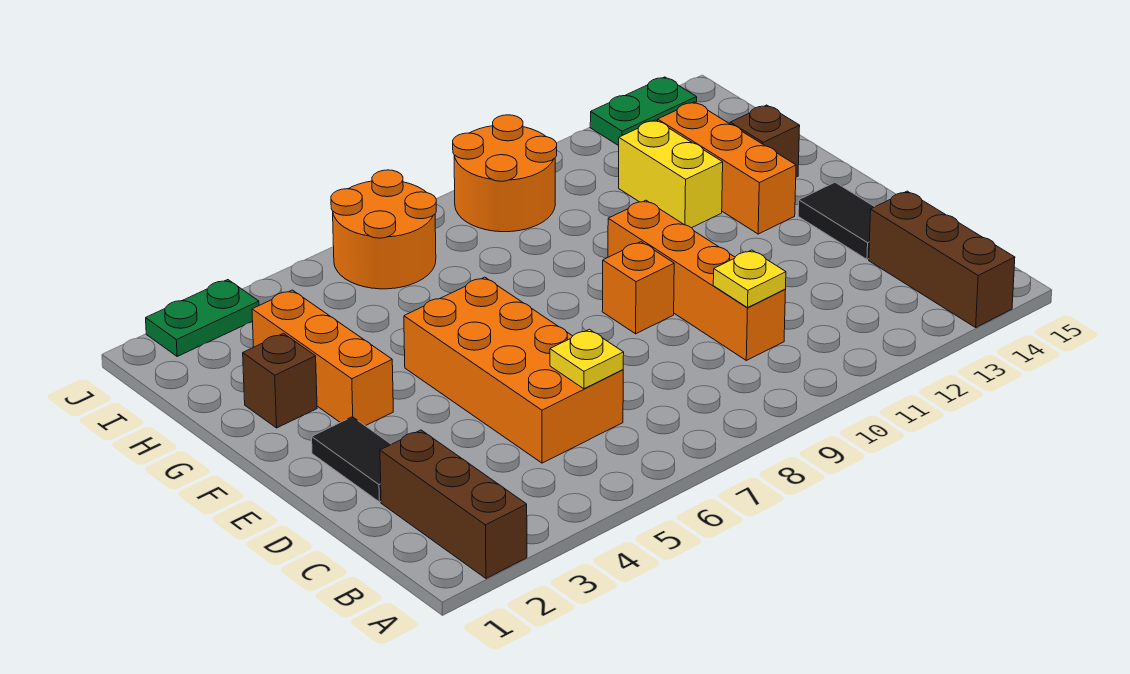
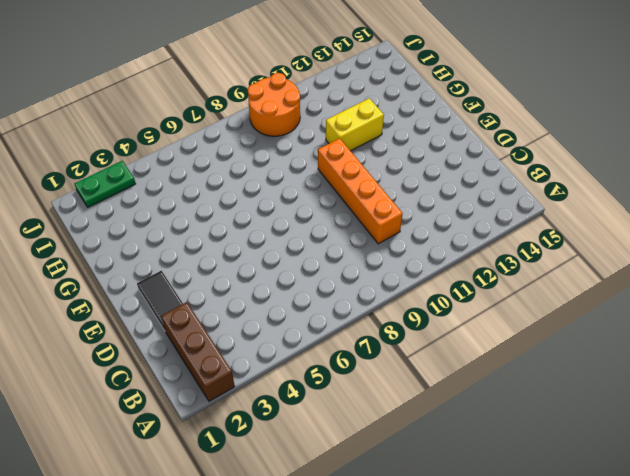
yellow 1x2 brick [326,98,384,151] -> yellow 1x2 brick turned to [619,120,723,228]
none -> brown 1x3 brick [869,191,1015,327]
none -> orange 2x4 brick [404,277,623,463]
none -> black 1x2 tile [798,182,874,259]

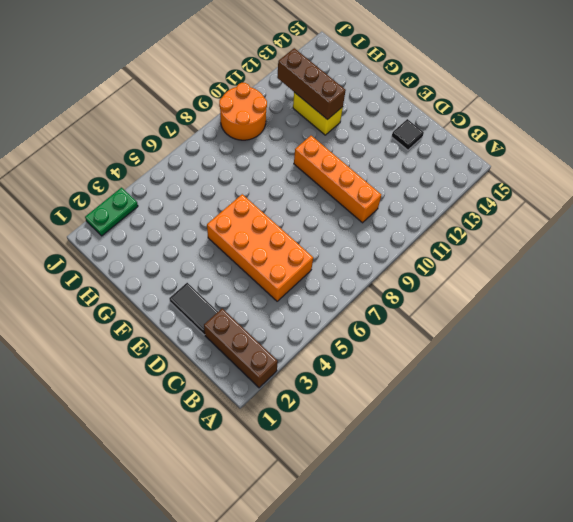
black 1x1 tile [392,119,424,150] -> black 1x2 tile [798,182,874,259]
brown 1x3 brick [277,48,346,120] -> brown 1x3 brick moved to [869,191,1015,327]
none -> orange 1x1 brick [602,242,674,334]
none -> orange 1x3 brick [252,290,393,426]
none -> orange 1x3 brick [658,102,796,234]

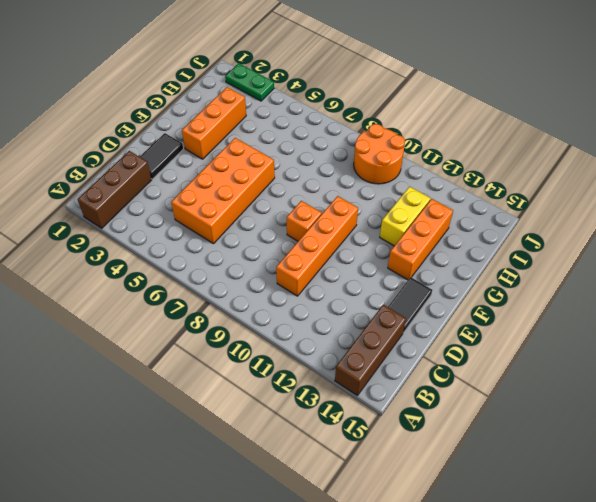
none -> brown 1x1 brick [243,333,317,428]
none -> brown 1x1 brick [730,105,800,177]
none -> orange 2x2 round brick [331,170,436,289]

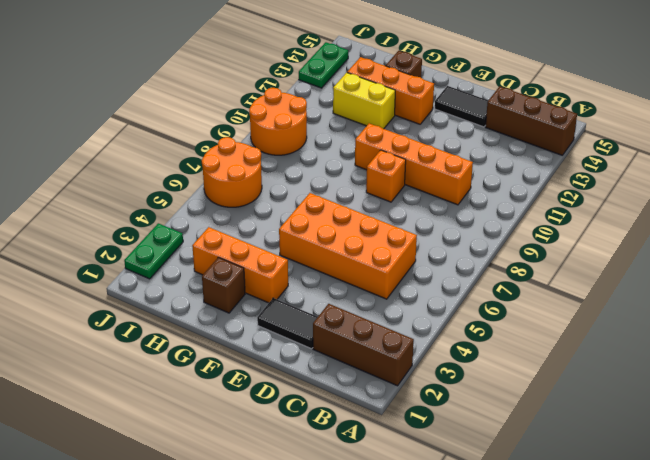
none -> yellow 1x1 plate [550,329,624,389]
none -> yellow 1x1 plate [713,250,786,308]

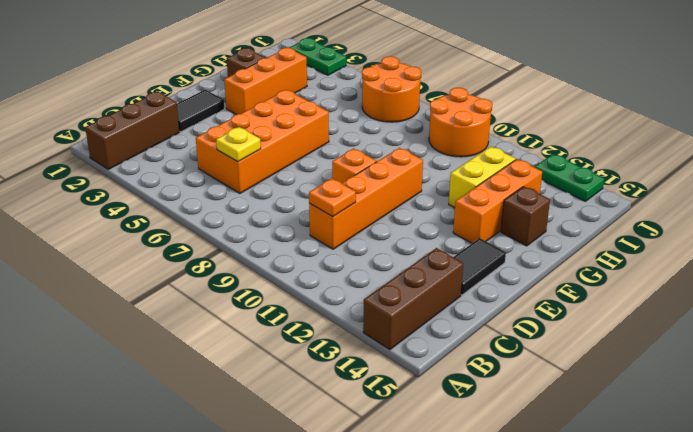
orange 1x1 plate [309,178,356,217] -> yellow 1x1 plate [713,250,786,308]

